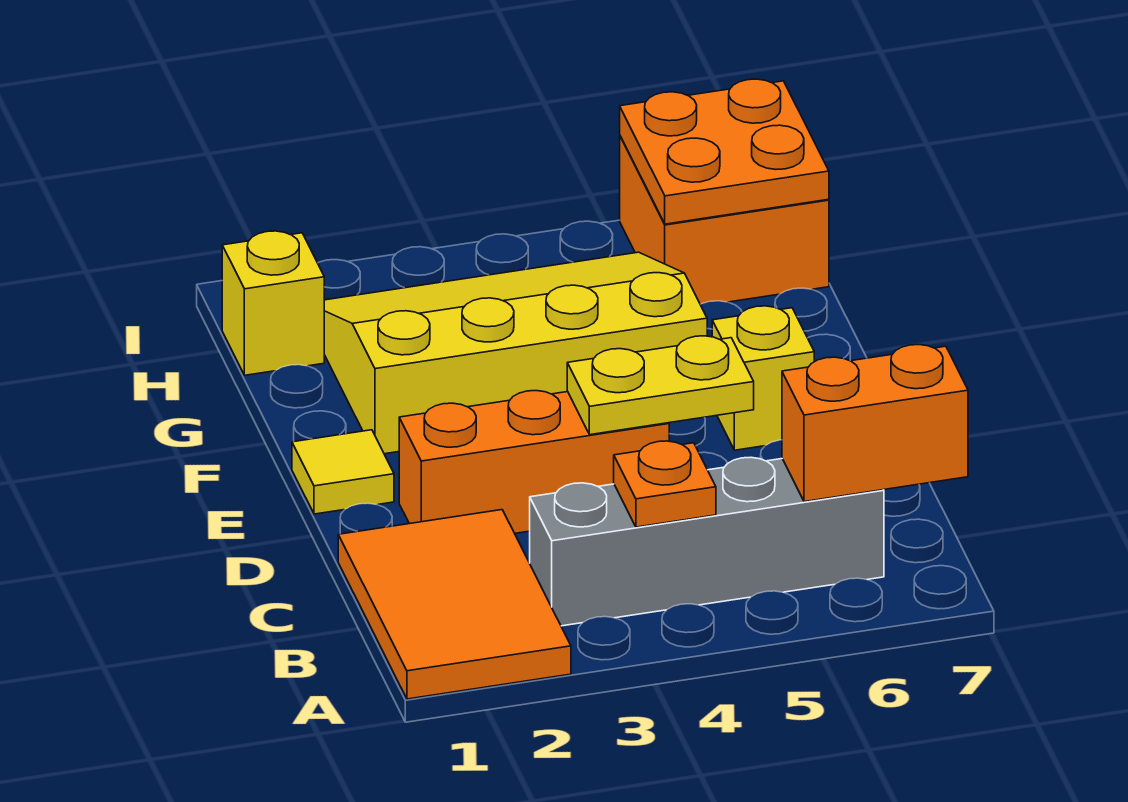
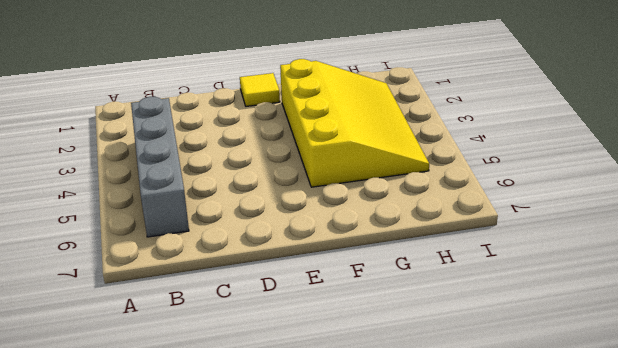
none -> orange 2x3 tile [338,510,571,699]
none -> orange 1x3 brick [399,391,669,533]
none -> yellow 1x1 brick [712,306,814,450]

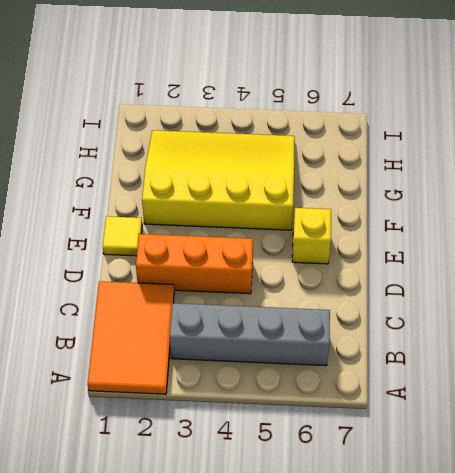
none -> yellow 1x1 brick [222,231,324,375]
none -> orange 2x2 brick [620,136,829,304]
none -> orange 1x1 plate [614,441,716,527]

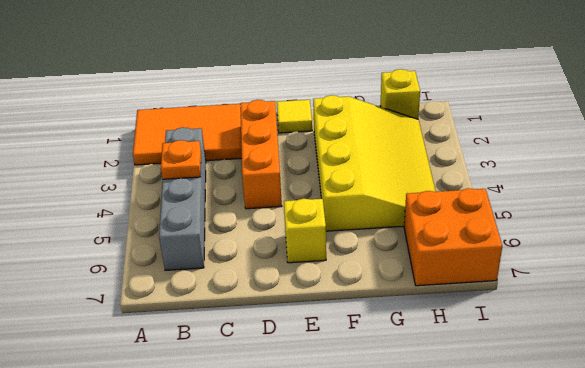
none -> orange 1x2 brick [782,345,968,502]
none -> yellow 1x2 plate [567,336,754,435]
none -> orange 2x2 plate [620,79,829,224]

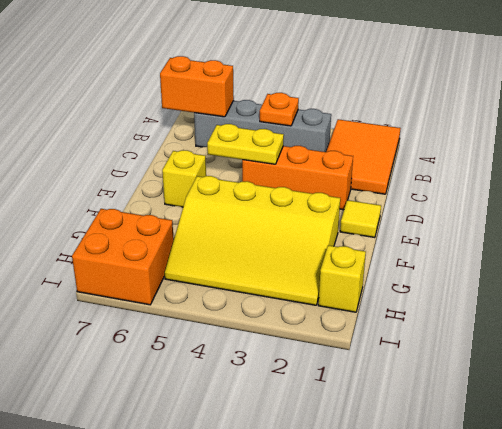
none -> orange 2x2 plate [620,79,829,224]

